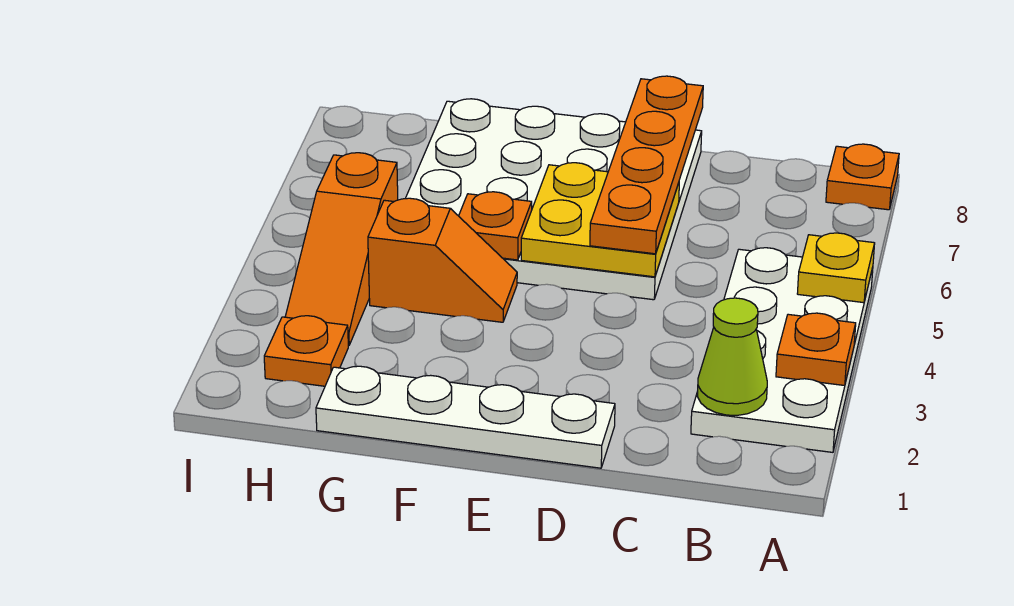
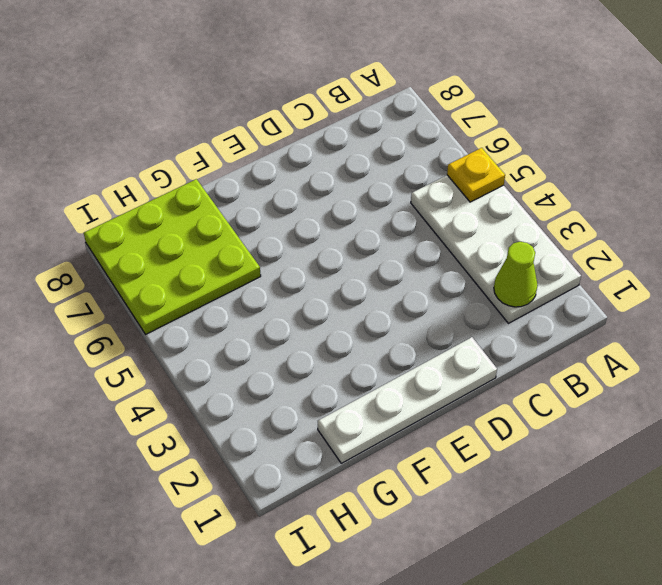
lime 3x3 plate [84,179,261,334] -> white 4x4 plate [405,99,702,300]
none -> orange 1x1 plate [826,144,899,210]
none -> orange 1x2 slope [368,198,517,322]
none -> orange 1x1 plate [264,316,348,386]

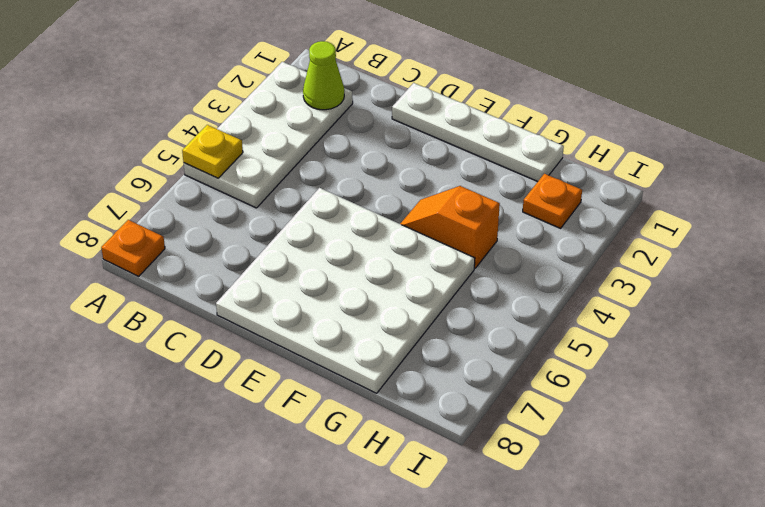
none -> orange 1x3 slope [285,153,398,346]
none -> orange 1x1 plate [776,313,856,386]
none -> yellow 2x2 plate [521,163,679,277]

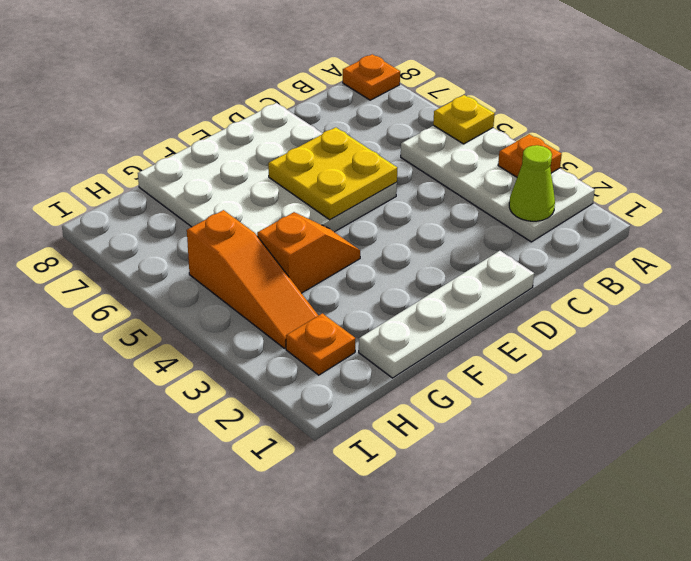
none -> orange 1x1 plate [459,192,532,260]
none -> orange 1x4 plate [590,76,703,254]

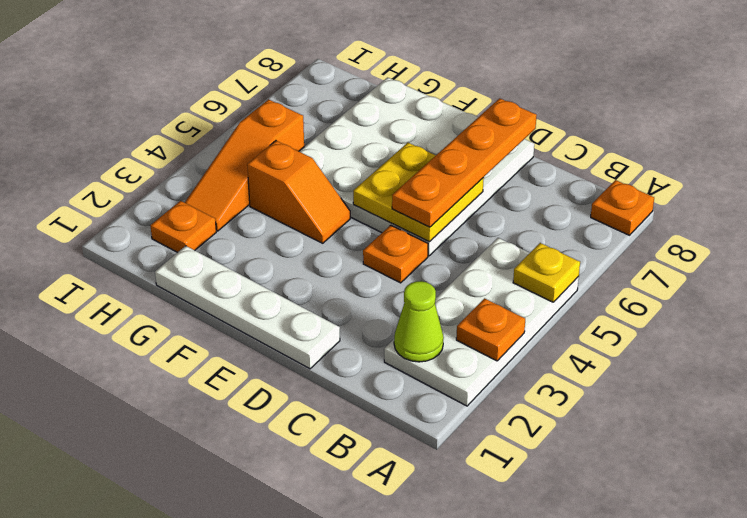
orange 1x1 plate [363,225,428,283] -> orange 1x1 plate moved to [459,192,532,260]

